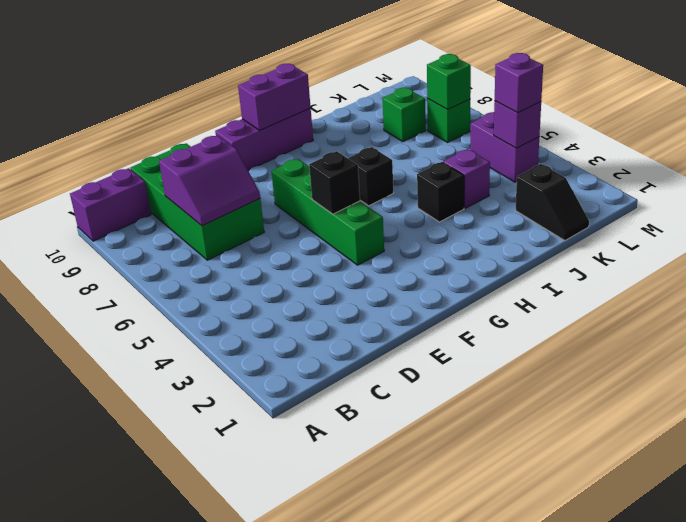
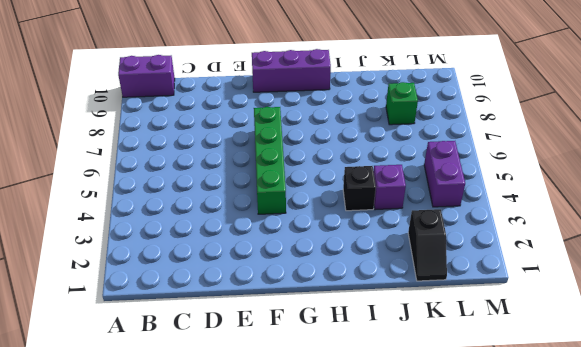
none -> green 2x4 brick [130,143,264,260]
none -> black 1x1 brick [348,147,394,206]
none -> green 1x1 brick [427,99,470,142]

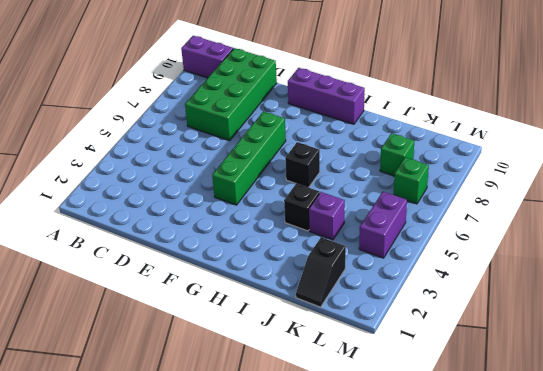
none -> purple 2x2 slope [159,135,260,226]
none -> black 1x1 brick [309,151,360,214]
none -> purple 1x2 brick [238,64,311,130]

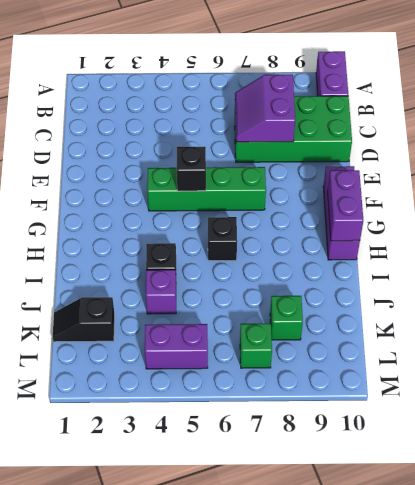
none -> purple 1x1 brick [494,101,541,148]
none -> green 1x1 brick [427,54,471,110]
none -> purple 1x1 brick [495,53,543,113]

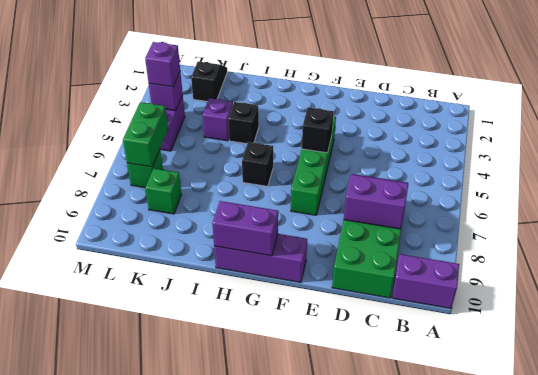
green 1x2 brick [123,102,168,167] -> green 1x1 brick [427,54,471,110]

